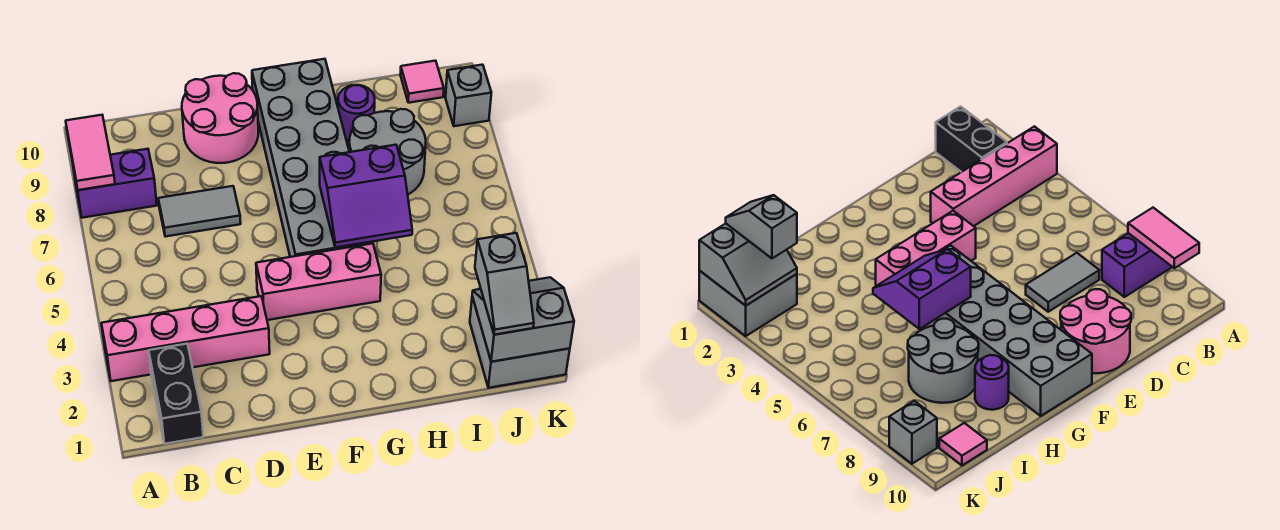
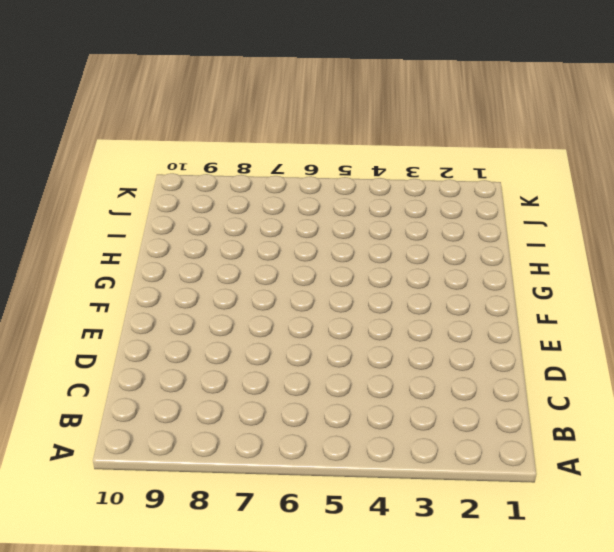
none -> pink 1x4 brick [101,296,270,381]
none -> purple 1x2 brick [73,149,157,218]
none -> black 1x2 brick [149,344,203,444]

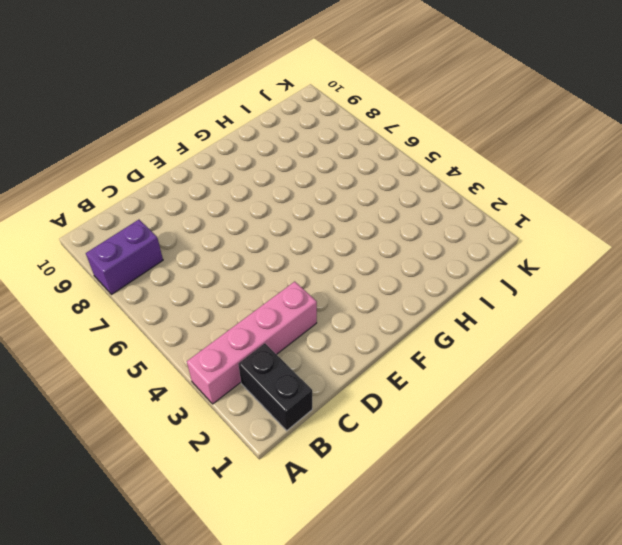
none -> grey 1x2 tile [158,186,241,237]
none -> pink 2x2 round brick [182,73,258,163]
none -> pink 1x3 brick [256,243,381,320]

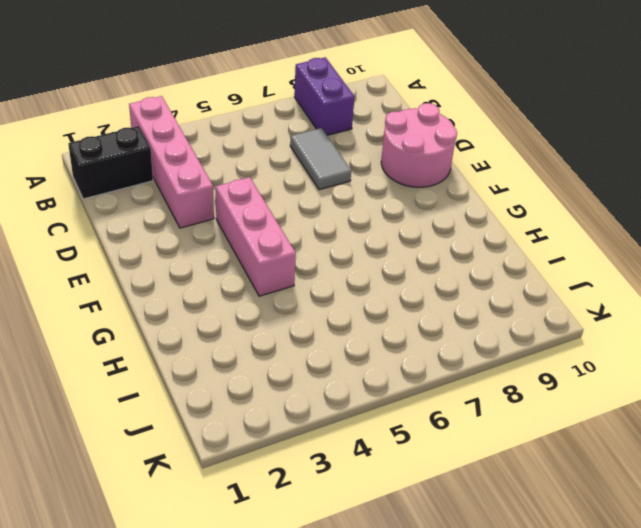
none -> grey 2x6 brick [252,59,373,257]
none -> grey 2x2 round brick [349,109,426,194]
none -> purple 1x1 round brick [338,85,375,141]

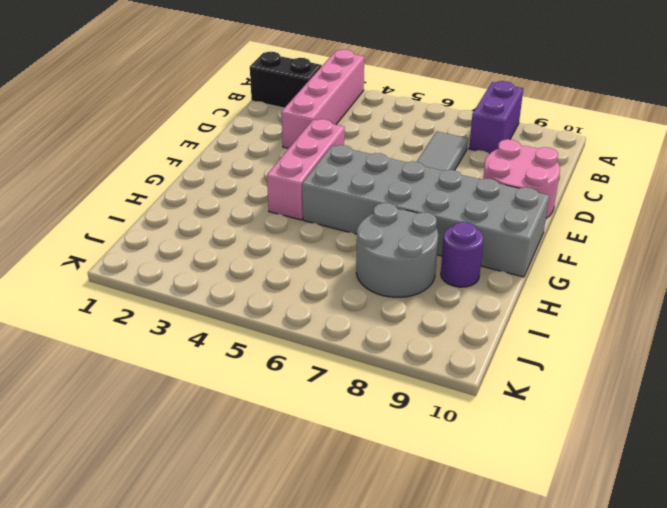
none -> grey 2x2 brick [470,297,570,388]
none -> pink 1x1 tile [400,61,444,103]
none -> grey 1x1 brick [446,65,491,126]

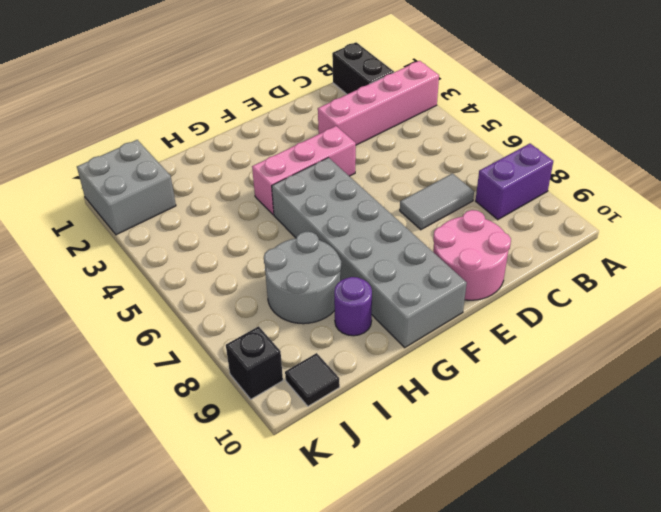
black 1x1 tile [285,353,340,406] -> pink 1x1 tile [400,61,444,103]
black 1x1 brick [226,326,283,399] -> grey 1x1 brick [446,65,491,126]
none -> pink 1x2 tile [66,115,115,190]
none -> purple 2x2 slope [320,145,412,248]
none -> grey 2x2 slope [472,277,574,362]

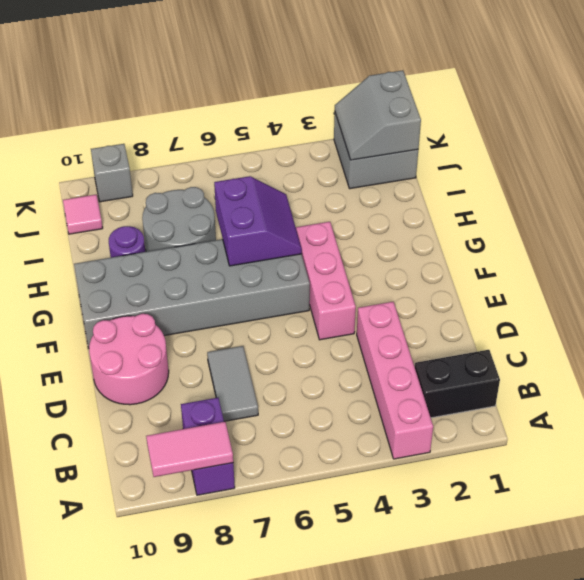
none -> grey 1x2 slope [475,233,534,335]

